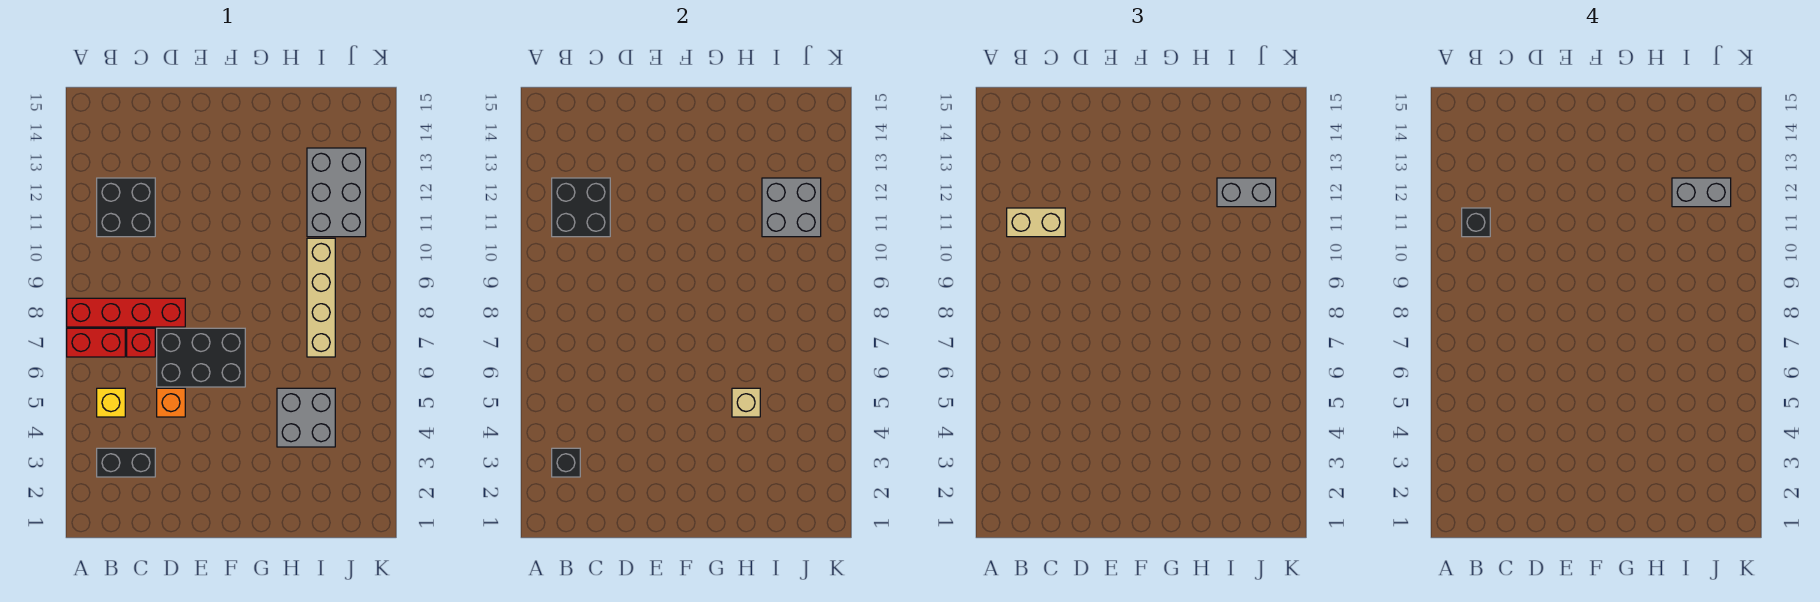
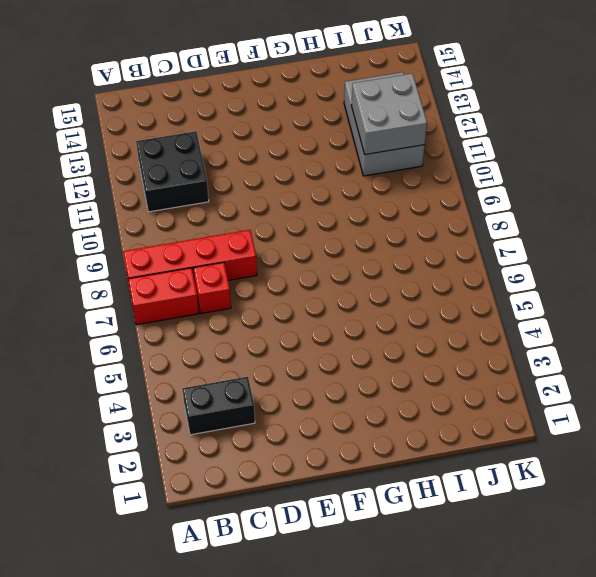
none -> yellow 1x1 brick [97,388,125,417]
none -> orange 1x1 brick [157,388,185,417]
none -> black 2x3 brick [157,328,245,387]

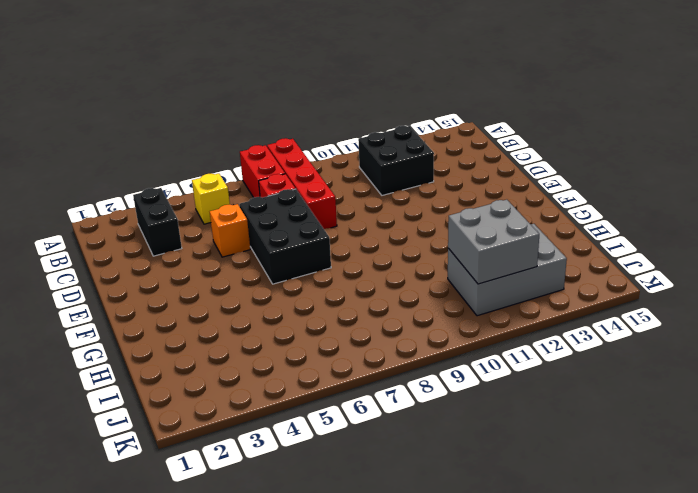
none -> grey 2x2 brick [277,388,335,447]
none -> tan 1x4 brick [307,238,335,357]
none -> black 1x1 brick [552,448,580,477]

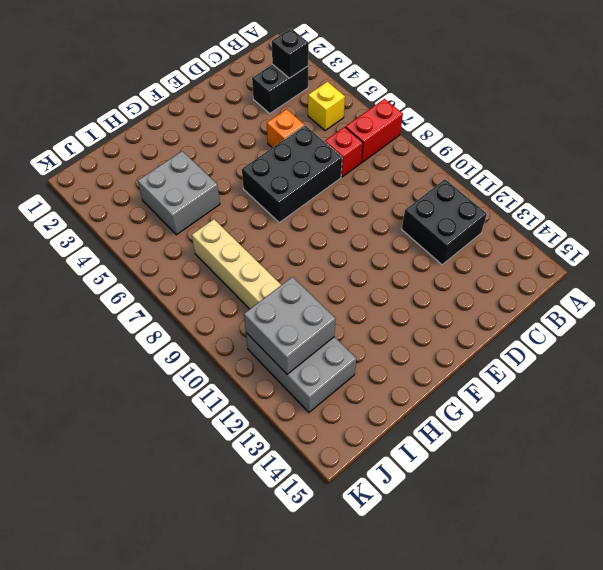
none -> red 1x4 brick [67,298,185,327]
none -> black 2x2 brick [552,178,610,237]
none -> tan 1x1 brick [732,388,760,417]

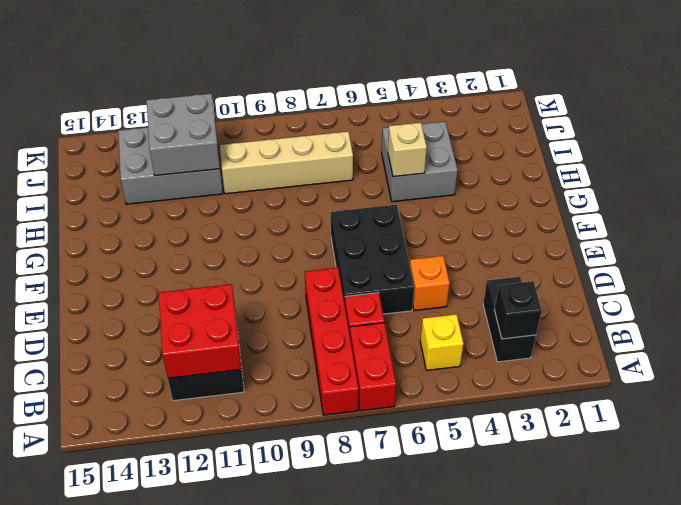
red 2x2 brick [159,284,241,378] -> black 2x2 brick [552,178,610,237]
none -> tan 1x2 brick [1007,208,1065,237]
none -> grey 1x2 brick [1217,178,1276,207]
none -> black 1x1 brick [1462,208,1490,237]

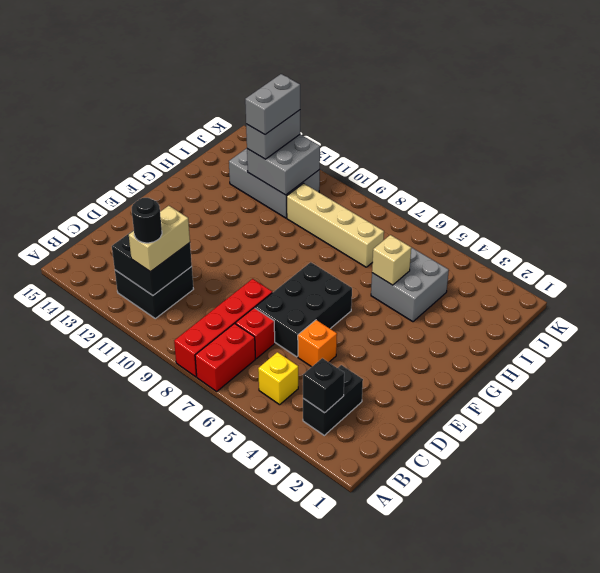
black 1x1 round brick [132,198,162,243] -> black 1x1 brick [1462,208,1490,237]

